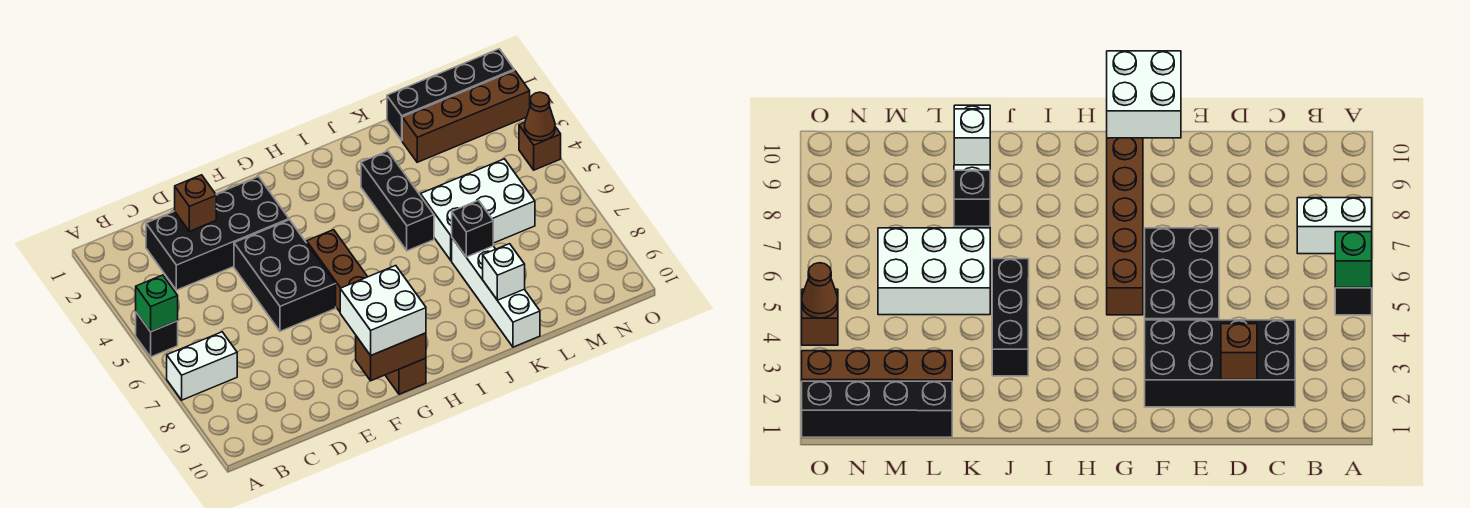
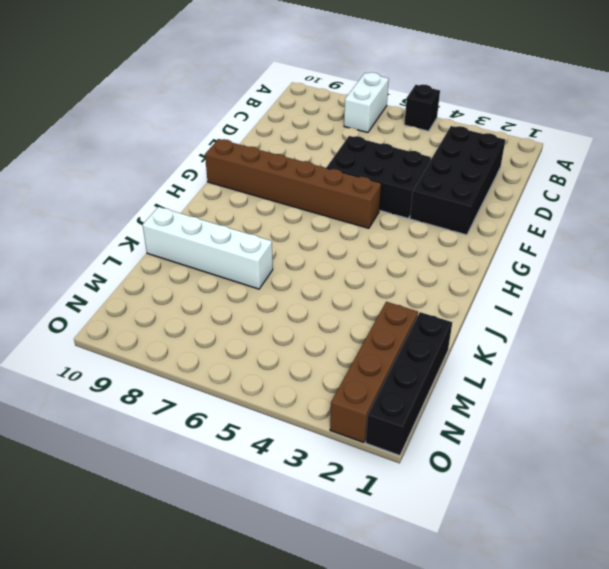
none -> black 1x3 brick [361,151,434,251]
none -> white 2x3 brick [421,159,535,261]
none -> brown 1x1 brick [519,122,561,170]

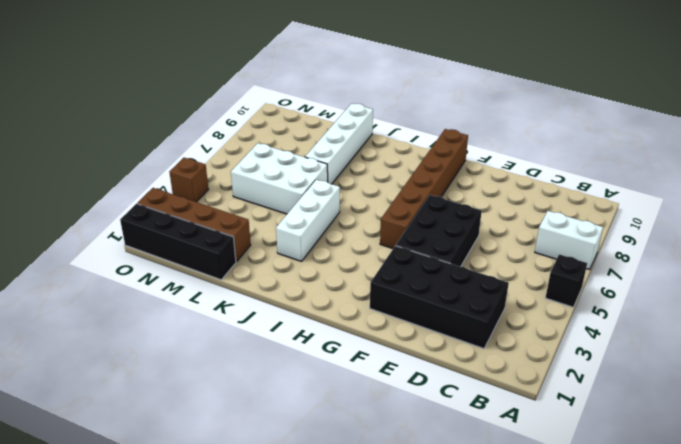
white 1x3 brick [276,180,340,261] -> black 1x3 brick [361,151,434,251]
none -> green 1x1 brick [136,275,178,332]
none -> brown 1x1 brick [175,175,216,231]
none -> brown 1x2 brick [356,333,426,381]

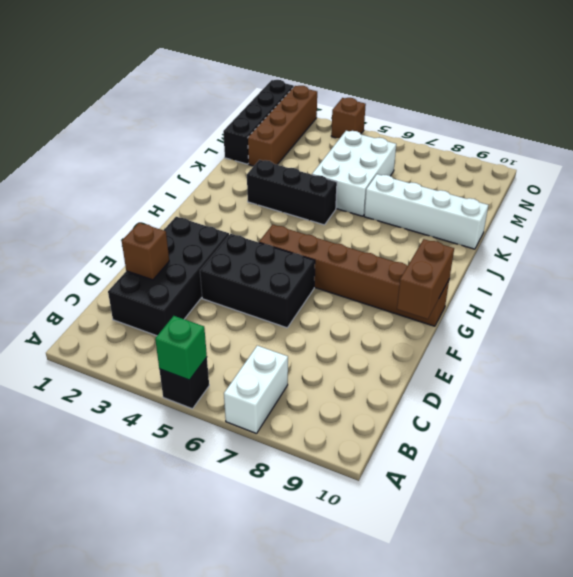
none -> black 1x1 brick [452,200,493,257]
none -> white 1x1 brick [483,244,525,300]
none -> brown 1x1 cone [525,92,555,141]

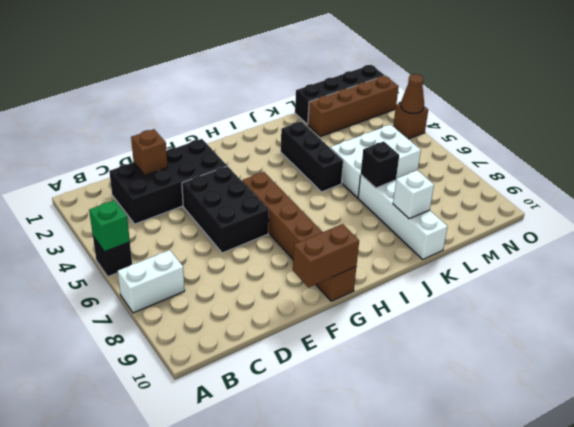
none -> white 2x2 brick [340,266,426,356]

